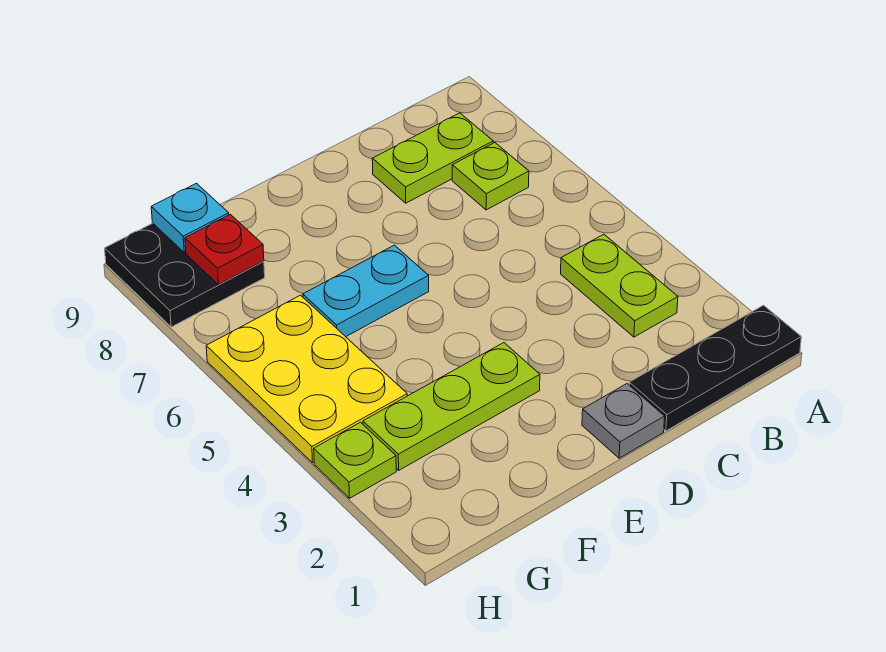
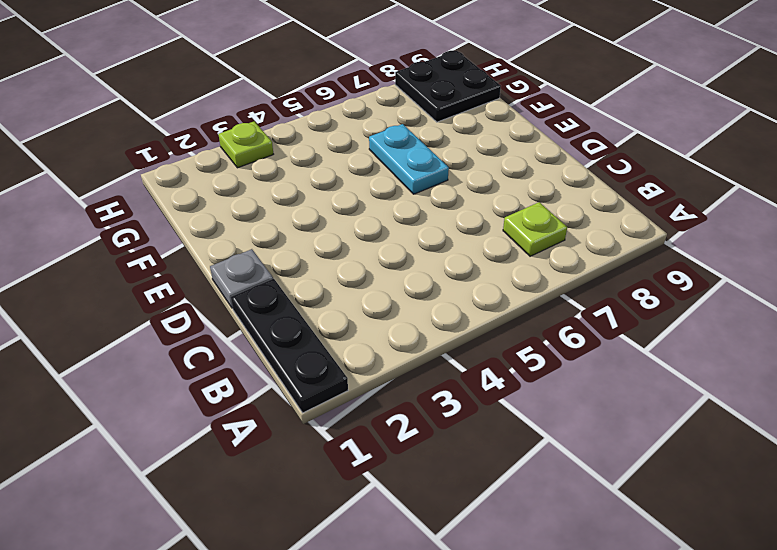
none -> lime 1x2 plate [561,234,678,337]
none -> lime 1x2 plate [372,113,493,203]
none -> lime 1x3 plate [363,343,540,470]

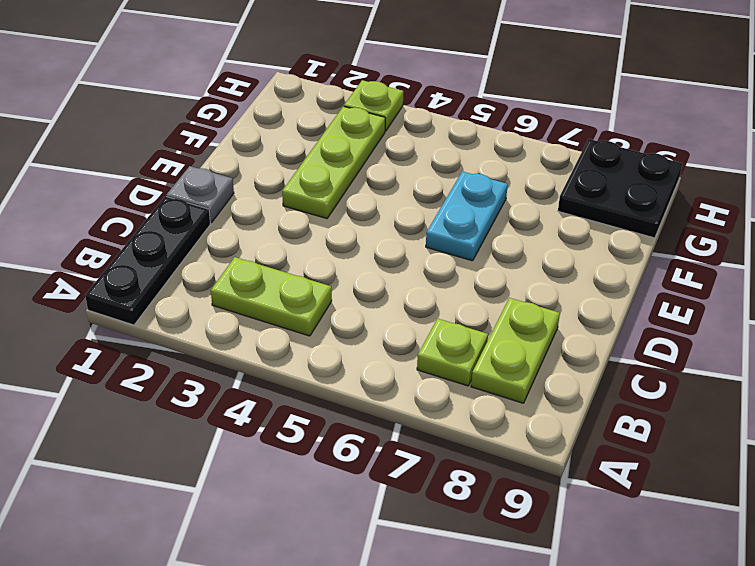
none -> yellow 2x3 plate [206,295,407,463]
none -> red 1x1 plate [185,214,264,285]
none -> cyan 1x1 plate [151,183,229,253]

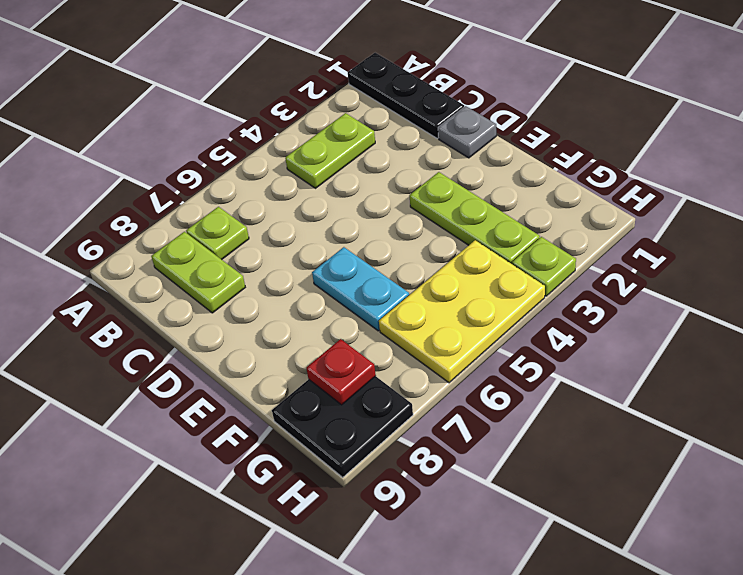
none -> cyan 1x1 plate [151,183,229,253]

